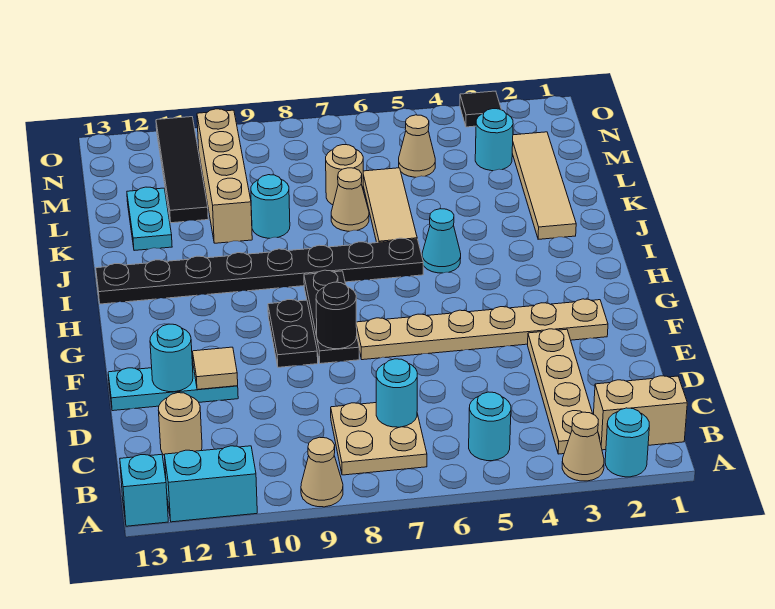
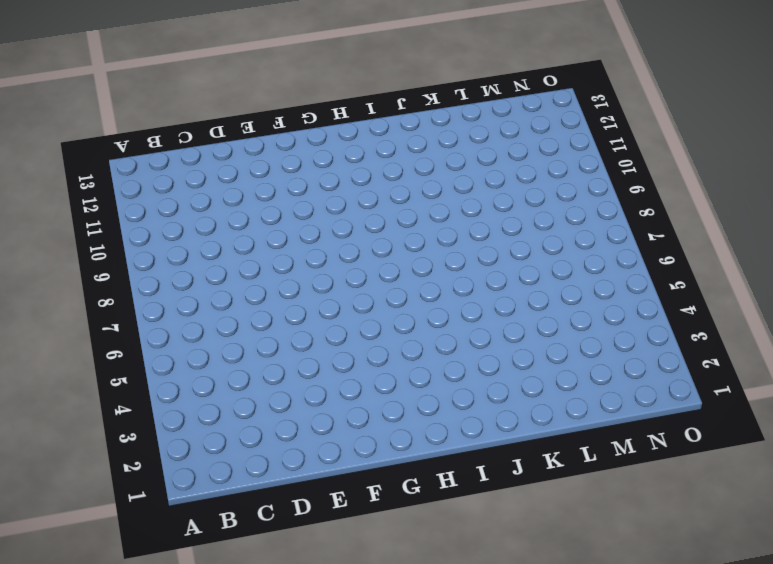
none -> cyan 1x1 round brick [605,408,649,477]
none -> tan 1x1 cone [562,412,604,481]
none -> tan 1x1 cone [301,437,343,507]
none -> cyan 1x2 brick [165,446,257,522]

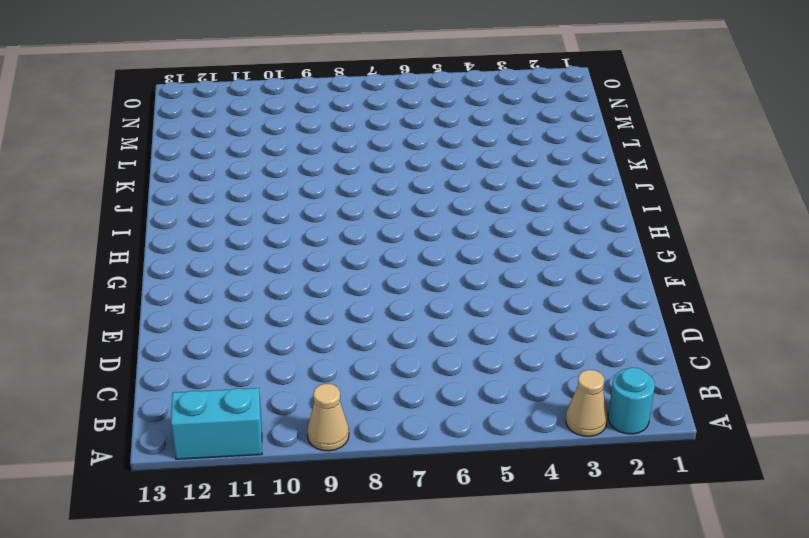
none -> cyan 1x1 brick [120,454,168,526]
none -> tan 1x2 brick [594,376,687,450]
none -> tan 1x4 plate [528,329,600,454]
none -> cyan 1x1 round brick [469,392,511,461]

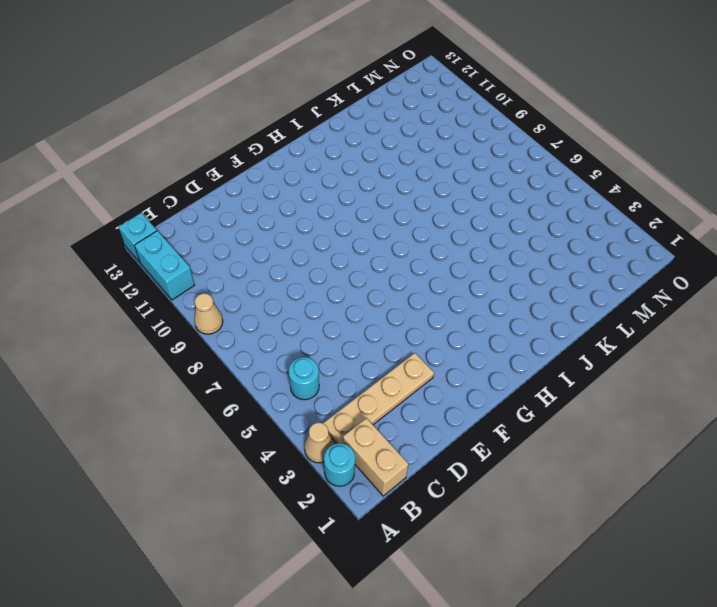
none -> tan 2x2 plate [331,403,427,475]
none -> tan 1x1 round brick [158,393,202,456]
none -> cyan 1x3 plate [108,364,238,411]
none -> tan 1x6 plate [356,299,608,360]

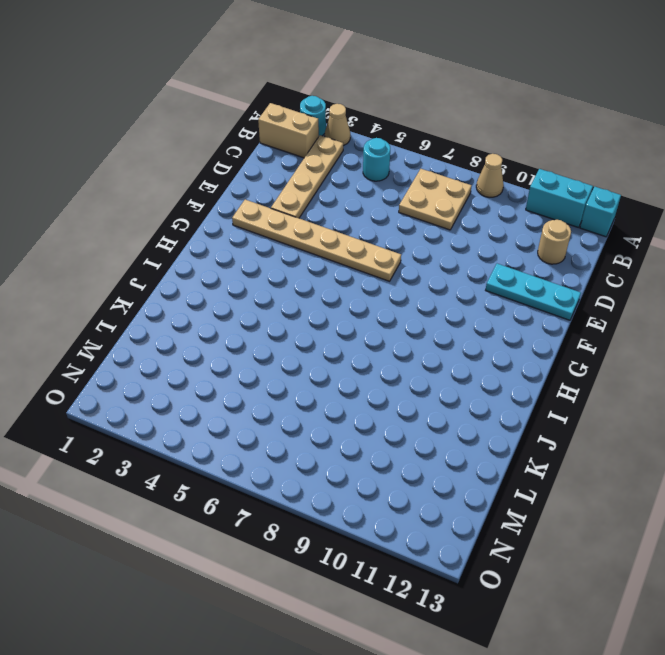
none -> black 1x3 plate [304,270,359,364]
none -> black 1x2 plate [268,300,318,367]
none -> cyan 1x1 cone [422,209,461,273]
none -> black 1x8 plate [96,238,423,304]

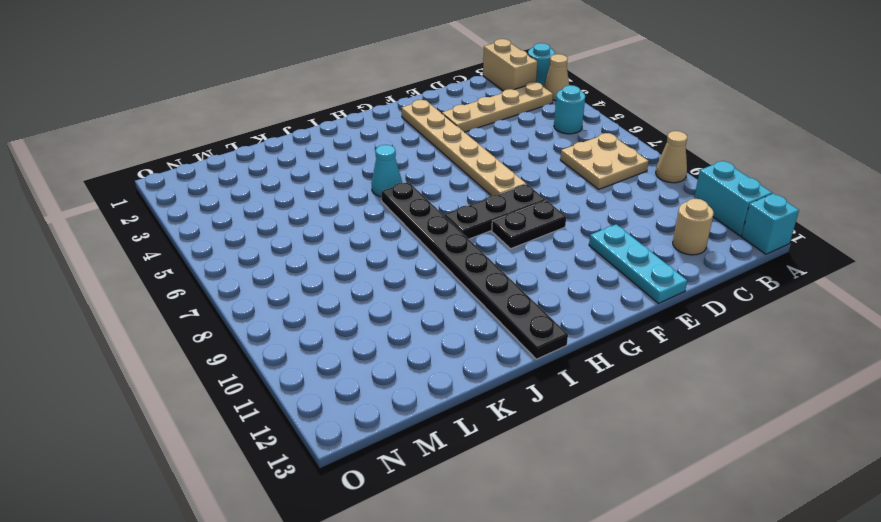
none -> tan 1x4 tile [512,132,576,239]
none -> tan 1x3 tile [363,168,417,243]
none -> tan 1x1 cone [331,168,369,231]
none -> cyan 1x1 round brick [251,175,290,238]

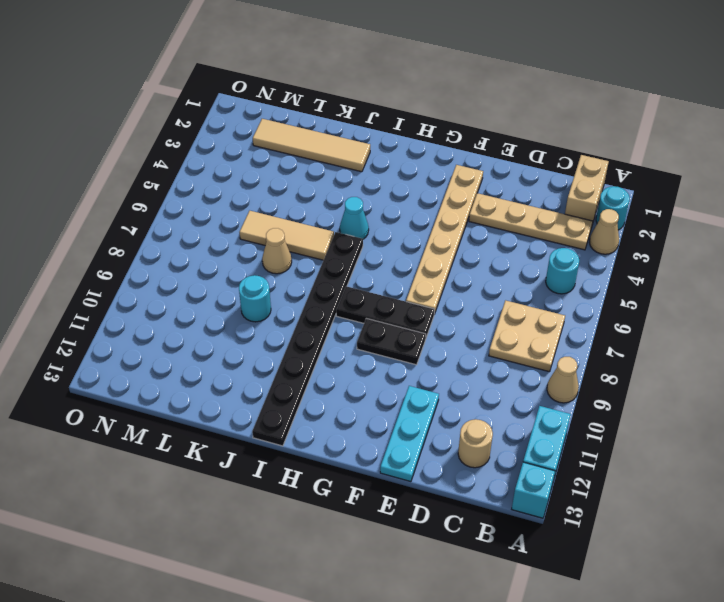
none -> tan 1x4 brick [197,109,252,243]
none -> cyan 1x2 plate [127,187,172,251]
none -> tan 1x1 round brick [326,145,363,205]
none -> black 1x4 tile [156,117,208,223]

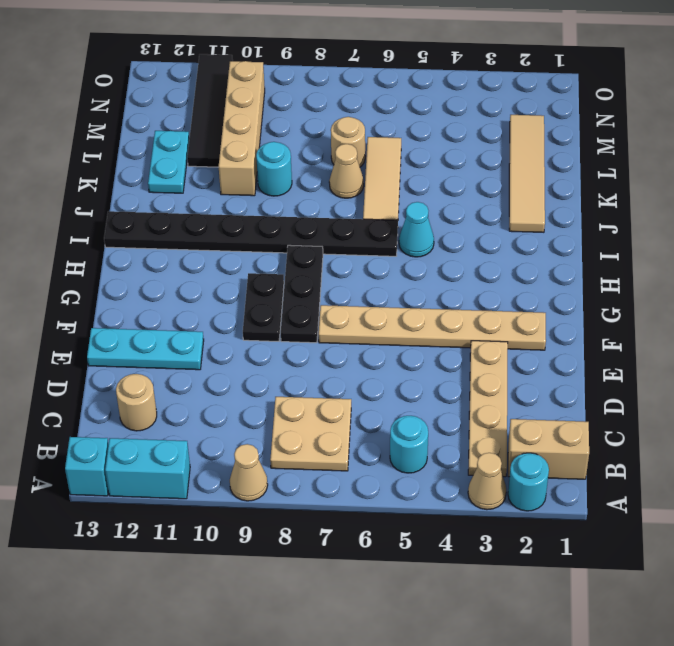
none -> cyan 1x1 round brick [475,109,513,171]
none -> tan 1x1 cone [399,115,435,177]
none -> black 1x1 tile [460,91,501,127]
none -> cyan 1x1 round brick [376,359,417,427]

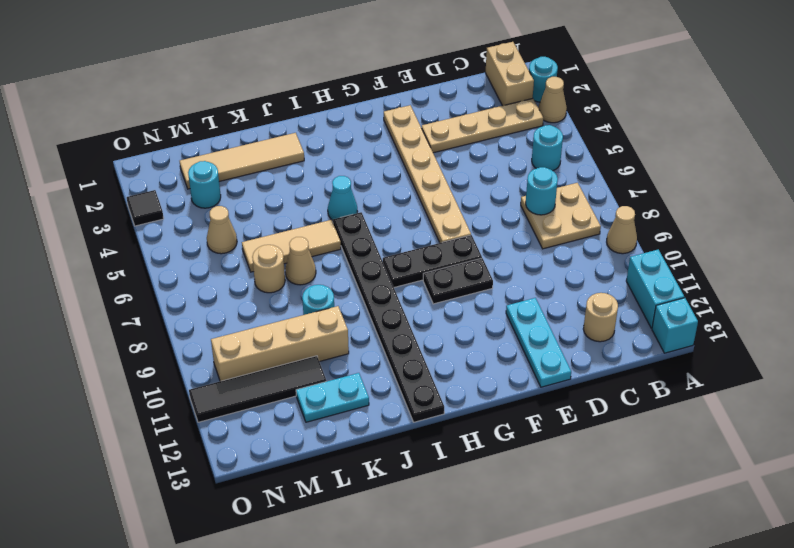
none -> tan 1x1 tile [193,347,238,390]
none -> cyan 1x1 round brick [150,324,193,392]
none -> black 1x1 round brick [316,282,357,349]

